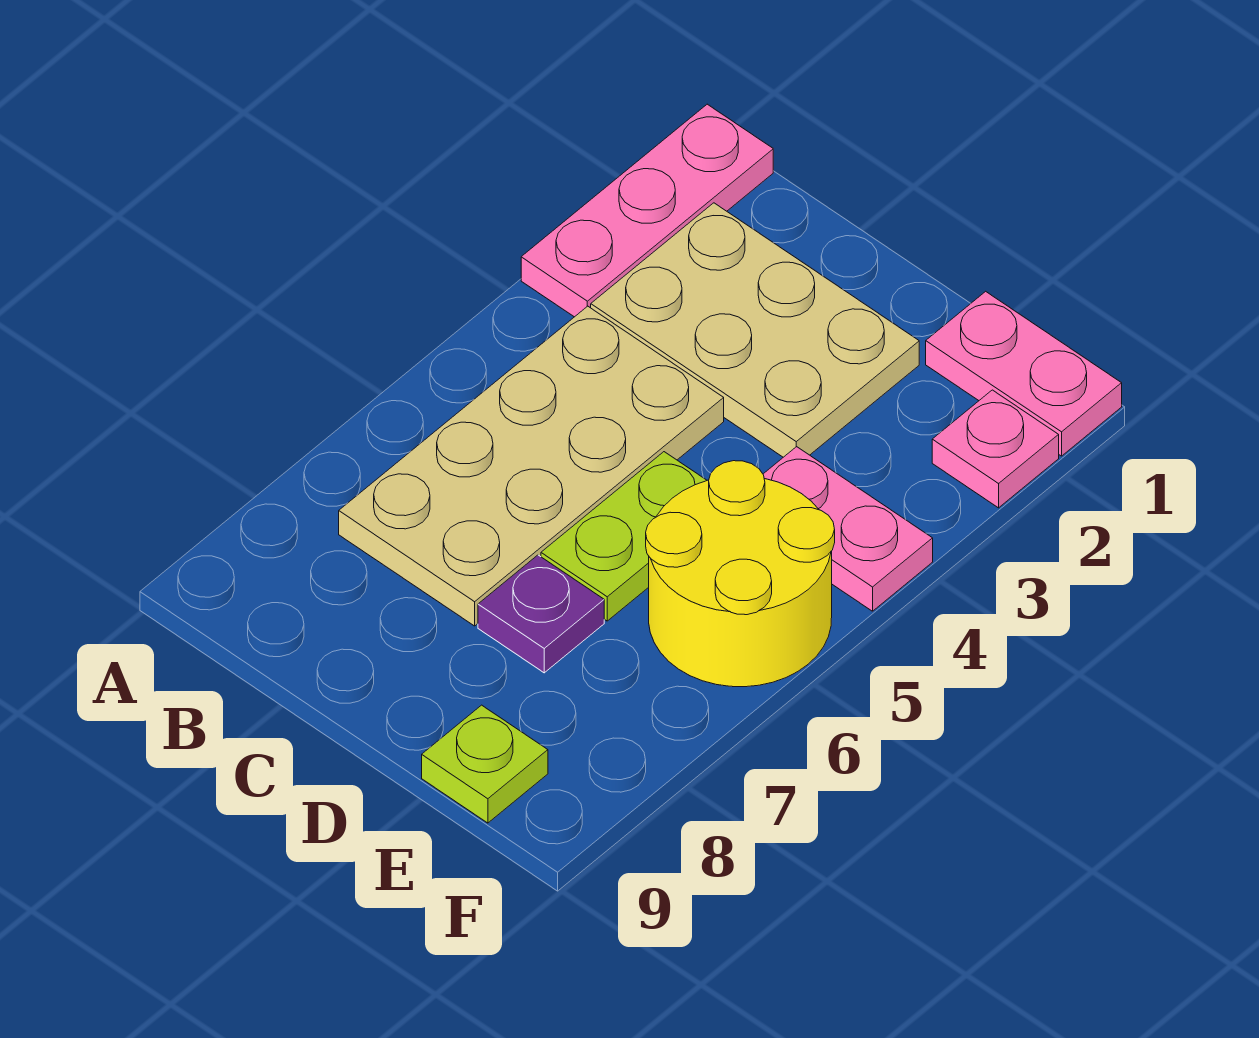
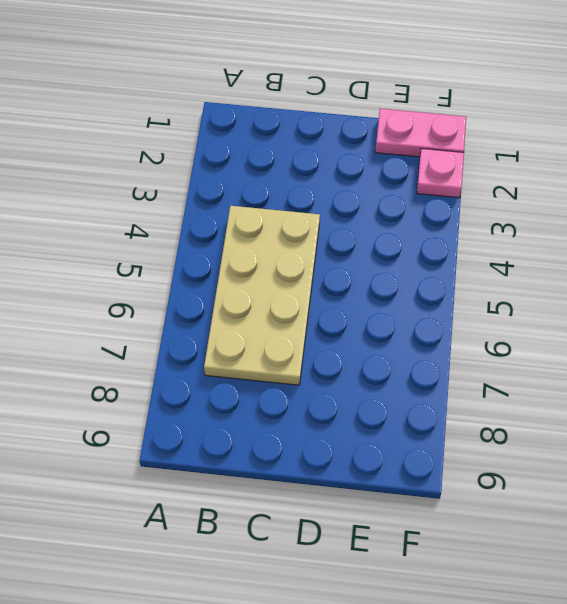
none -> pink 1x3 plate [521,104,773,317]
none -> tan 2x3 plate [591,203,919,457]

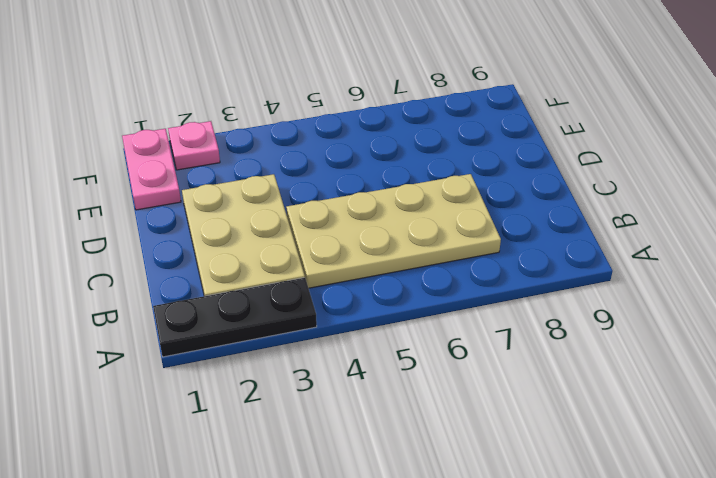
black 1x3 plate [153,278,317,357] -> pink 1x3 plate [521,104,773,317]
none -> lime 1x2 plate [541,452,707,621]
none -> purple 1x1 plate [478,555,604,673]

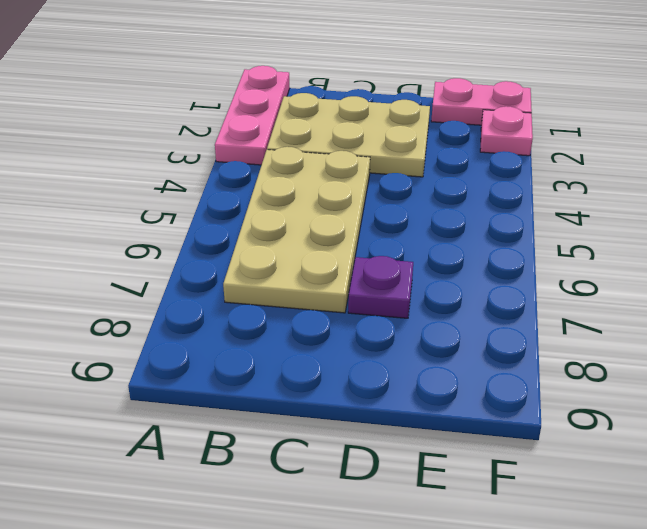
none -> lime 1x2 plate [541,452,707,621]
none -> pink 1x2 plate [763,447,933,611]

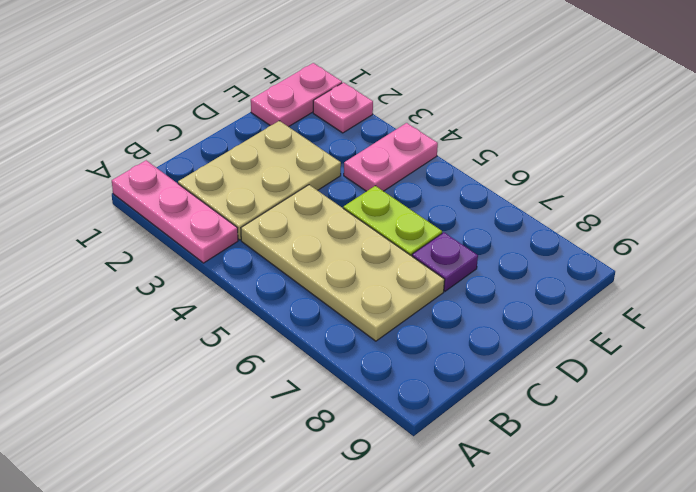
none -> yellow 2x2 round brick [646,461,835,687]
none -> lime 1x1 plate [422,705,548,823]

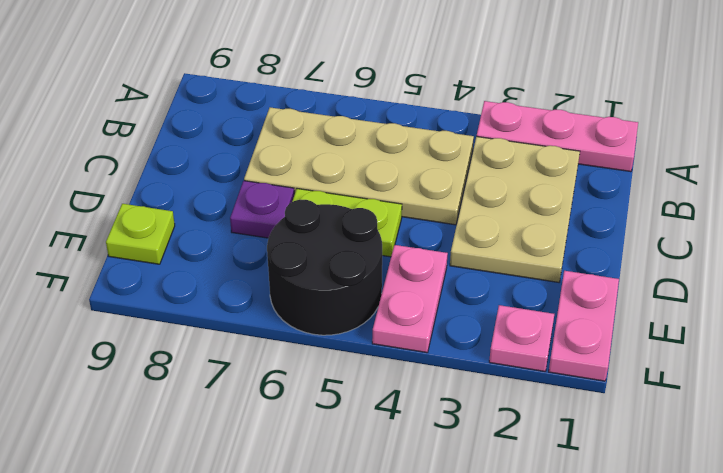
black 2x2 round brick [267,200,382,335] -> yellow 2x2 round brick [646,461,835,687]

